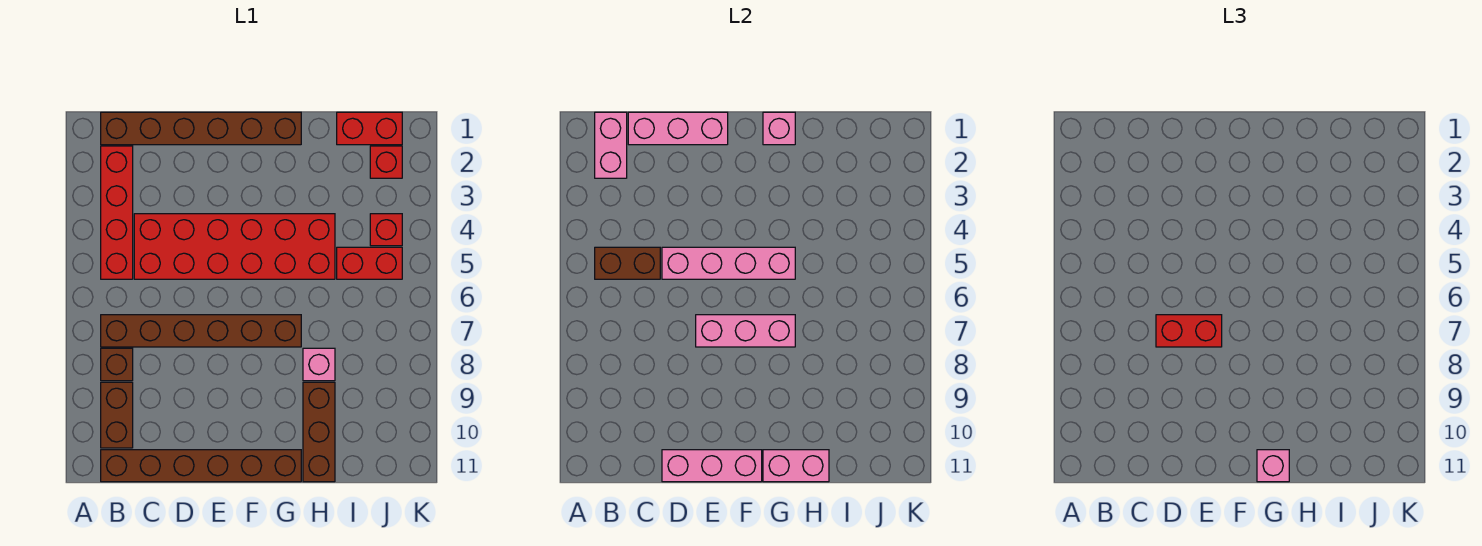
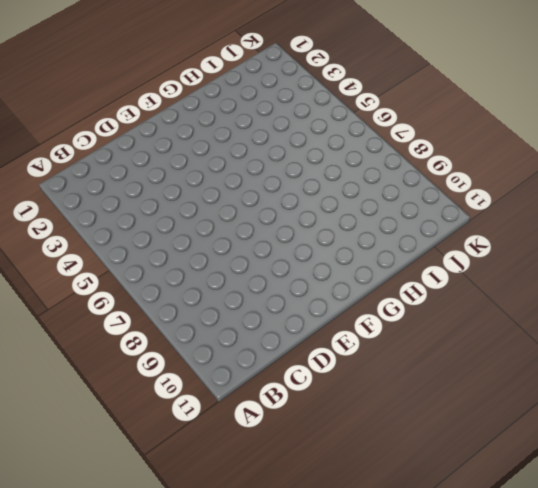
none -> brown 1x6 brick [101,112,301,145]
none -> red 1x4 brick [101,146,133,279]
none -> brown 1x6 brick [101,315,301,347]

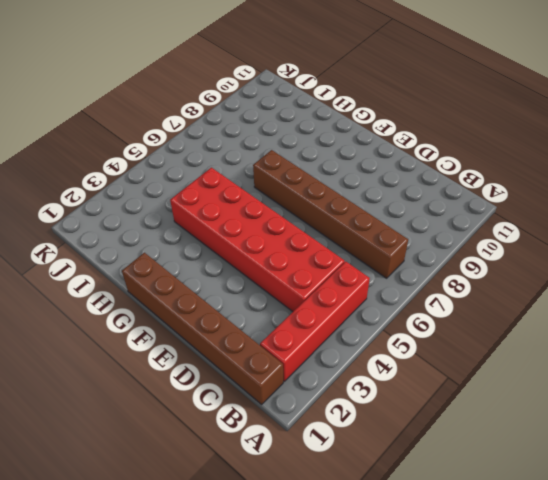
none -> brown 1x1 brick [101,348,133,381]
none -> brown 1x2 brick [101,382,133,448]
none -> brown 1x6 brick [101,450,301,482]

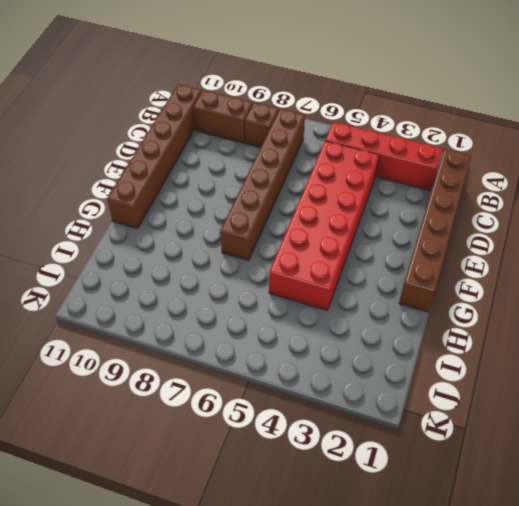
none -> pink 1x1 brick [303,348,335,381]
none -> brown 1x3 brick [303,382,335,482]
none -> red 1x2 brick [337,112,402,145]

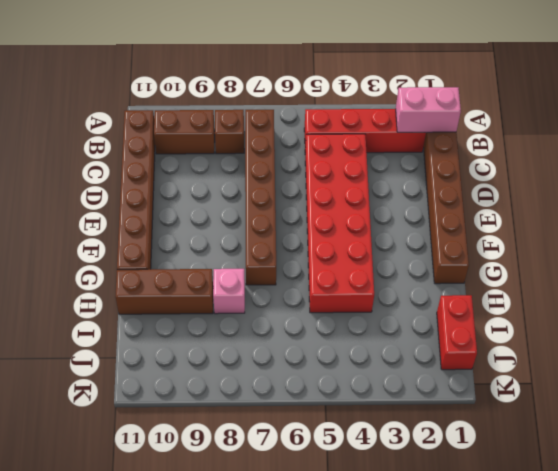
none -> red 1x2 brick [337,247,402,279]
none -> red 1x1 brick [370,146,402,178]
none -> red 1x1 brick [370,214,402,246]

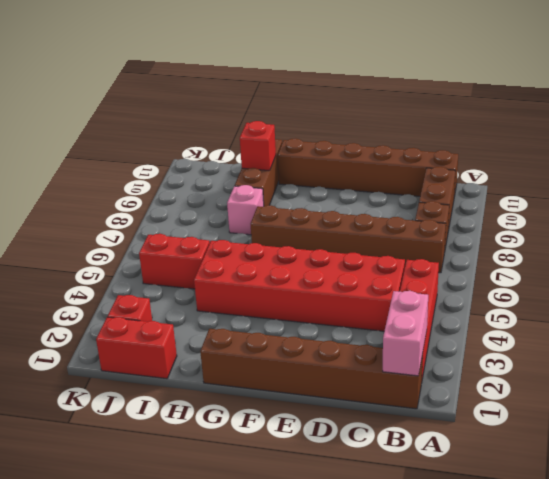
red 1x1 brick [240,121,276,171] -> red 1x1 brick moved to [370,214,402,246]
none -> brown 1x2 brick [595,247,660,279]
none -> pink 1x3 brick [628,112,728,145]
none -> pink 1x4 brick [662,247,795,279]

